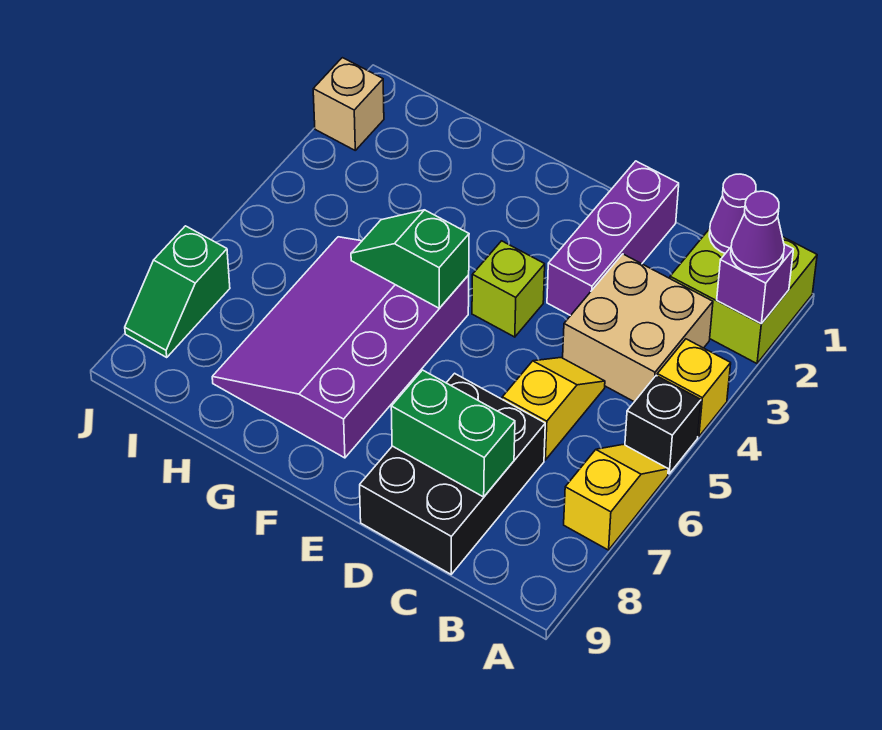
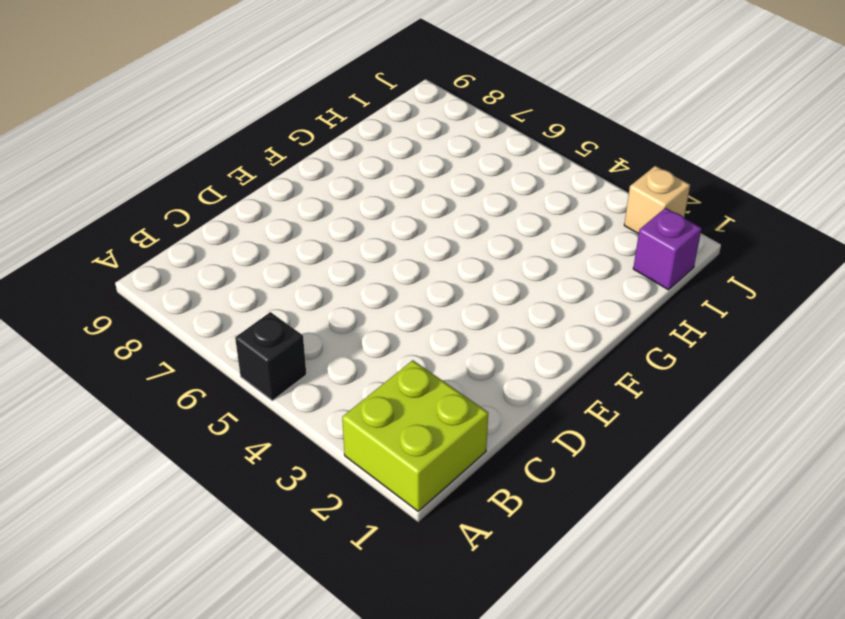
purple 1x1 brick [633,208,702,290] -> purple 1x1 brick moved to [717,244,794,323]
none -> yellow 1x1 brick [657,339,731,437]
none -> yellow 1x2 slope [564,444,668,550]
none -> tan 2x2 brick [563,254,713,402]

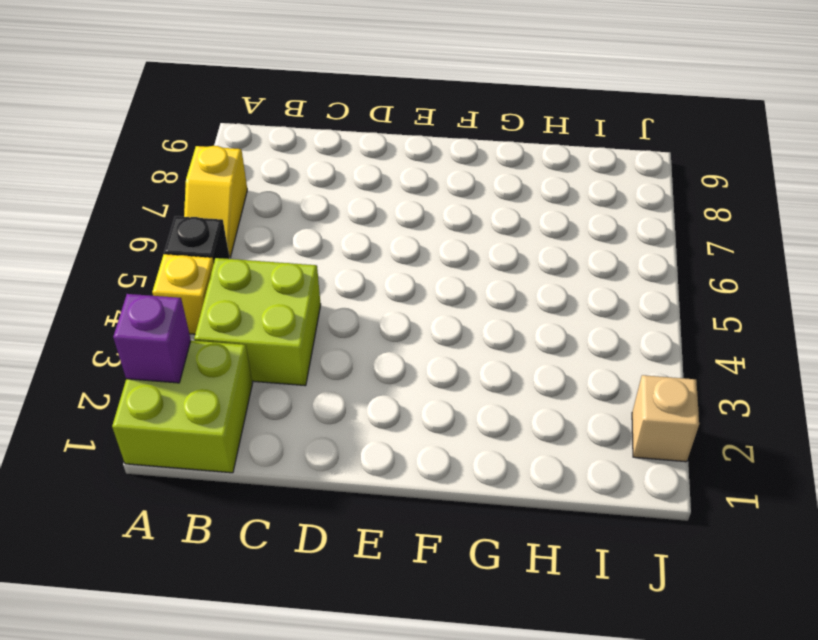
lime 2x2 brick [194,258,321,386] -> tan 2x2 brick [563,254,713,402]
none -> yellow 1x2 slope [502,358,605,460]
none -> black 2x3 brick [360,373,545,574]
none -> purple 1x3 brick [547,161,679,316]

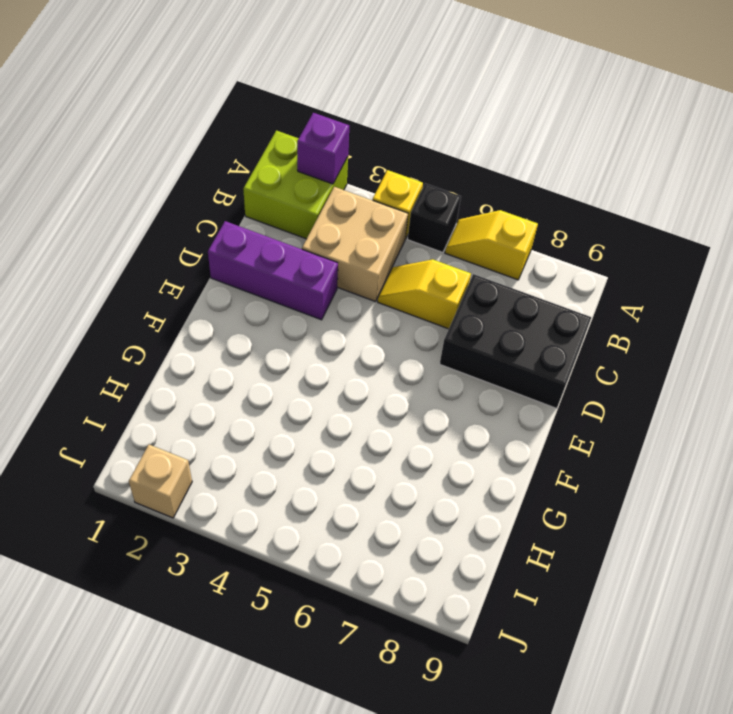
none -> lime 1x1 brick [472,241,545,337]
none -> purple 3x4 slope [212,237,469,458]
none -> green 1x2 slope [125,226,230,357]

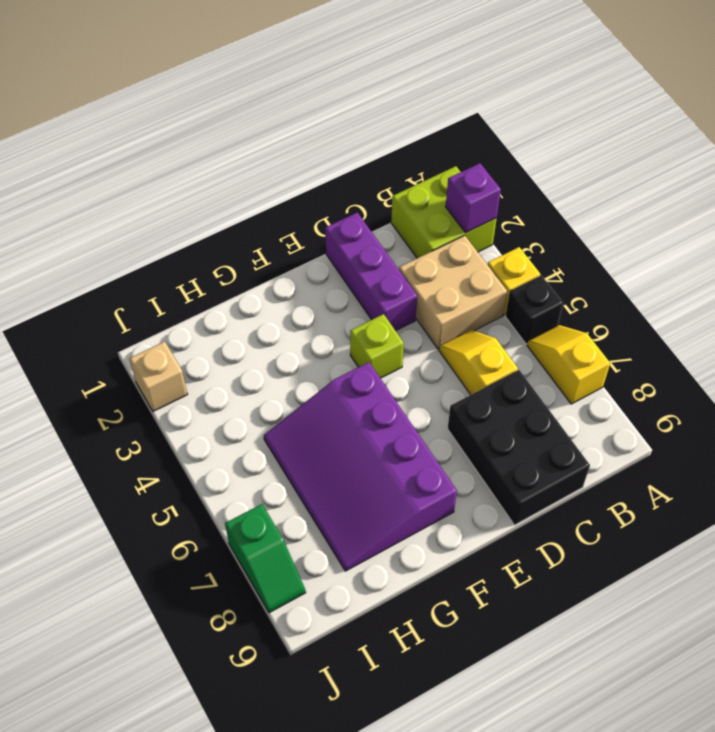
none -> purple 1x1 cone [709,174,756,253]
none -> green 1x2 brick [391,370,515,497]
none -> green 1x2 slope [351,210,469,308]

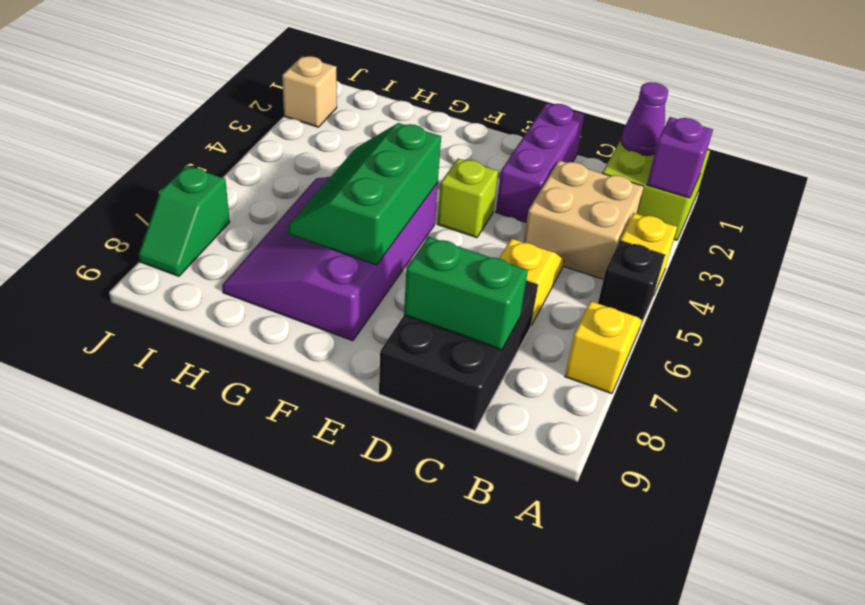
green 2x3 slope [288,123,441,265] -> green 1x2 slope [351,210,469,308]
none -> purple 1x1 cone [731,191,784,275]

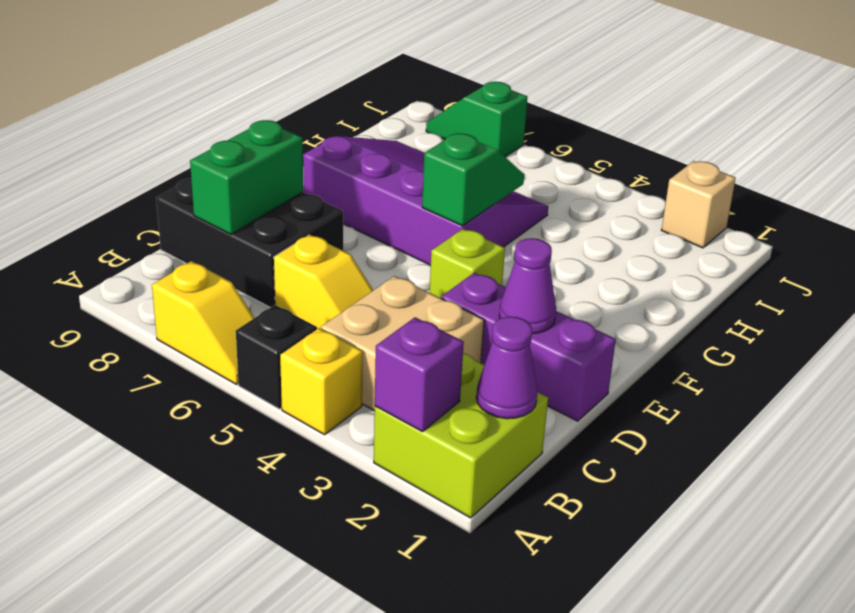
purple 1x1 cone [499,238,556,334] -> purple 1x1 cone moved to [731,191,784,275]

